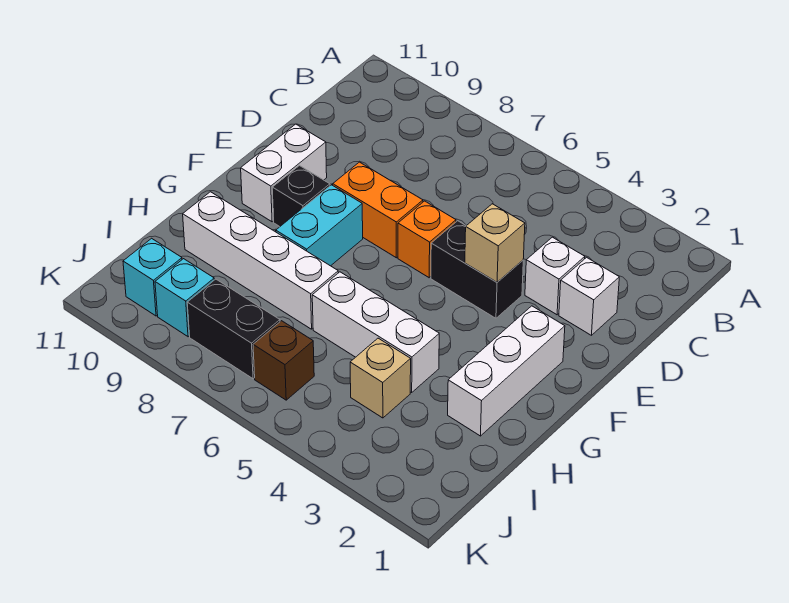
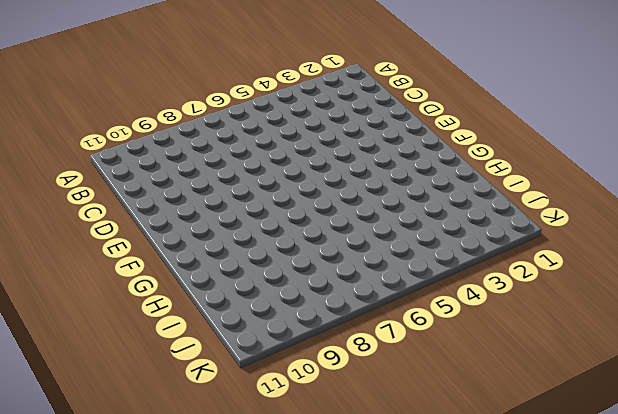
none -> white 1x1 brick [559,257,619,335]
none -> white 1x1 brick [525,237,585,315]
none -> black 1x2 brick [431,221,523,318]

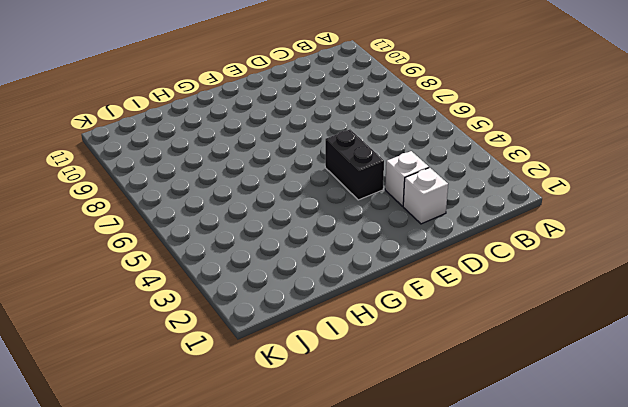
none -> orange 1x1 brick [398,201,456,278]
none -> orange 1x2 brick [333,162,423,258]
none -> white 1x2 brick [241,124,327,222]

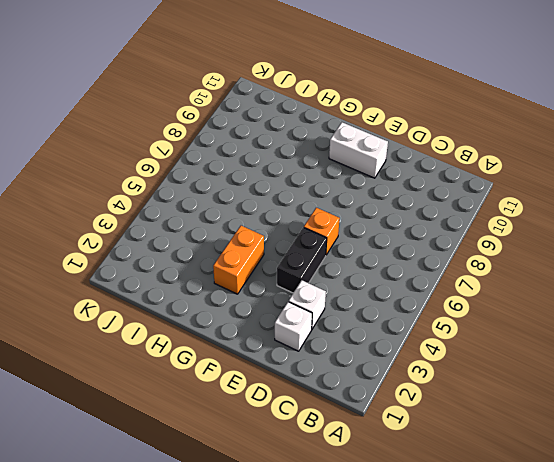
orange 1x2 brick [213,226,264,294] -> orange 1x2 brick moved to [333,162,423,258]
none -> white 1x3 brick [448,306,565,436]
none -> cyan 1x2 brick [276,185,363,266]
none -> black 1x1 brick [272,166,330,227]

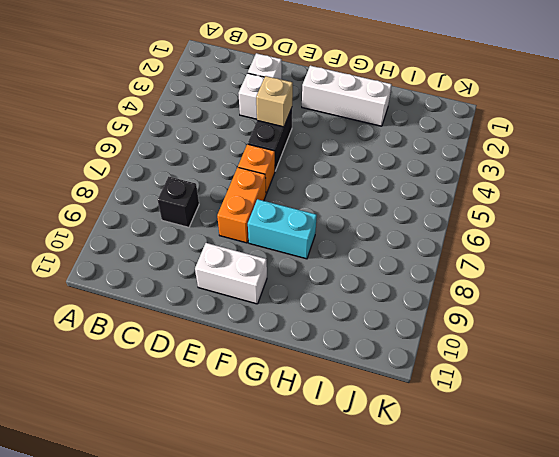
black 1x1 brick [158,177,199,227] -> black 1x1 brick moved to [272,166,330,227]
none -> white 1x3 brick [312,272,439,392]
none -> white 1x4 brick [183,192,338,329]
none -> tan 1x1 brick [350,338,411,418]

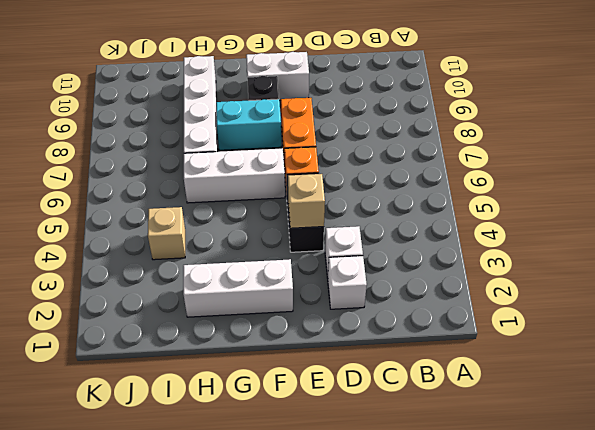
white 1x3 brick [184,148,285,203] -> white 1x3 brick turned to [312,272,439,392]
none -> brown 1x1 brick [253,321,314,400]
none -> black 1x2 brick [187,279,280,379]
none -> cyan 1x1 brick [155,259,214,337]

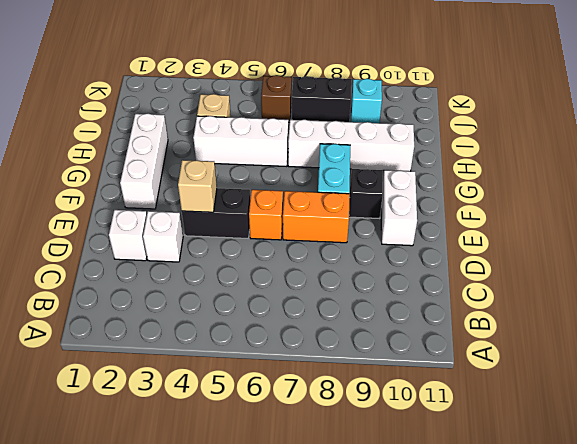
none -> cyan 1x1 brick [123,238,182,316]

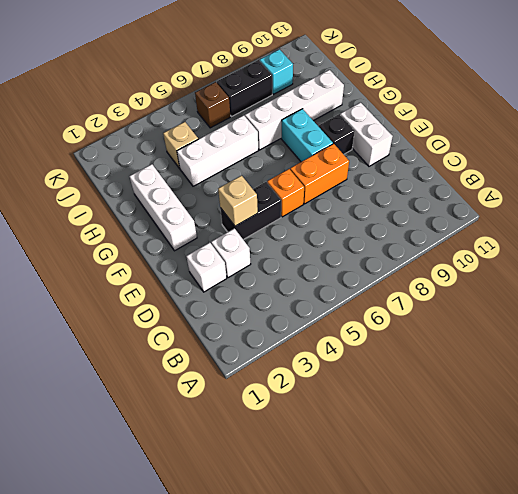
none -> cyan 1x1 brick [123,238,182,316]

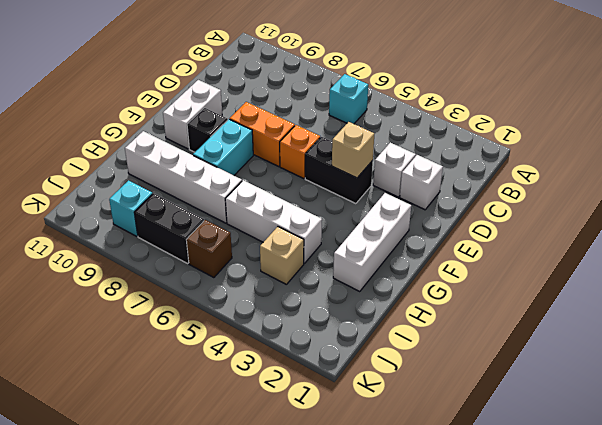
cyan 1x1 brick [329,74,368,124] -> cyan 1x1 brick moved to [123,238,182,316]

